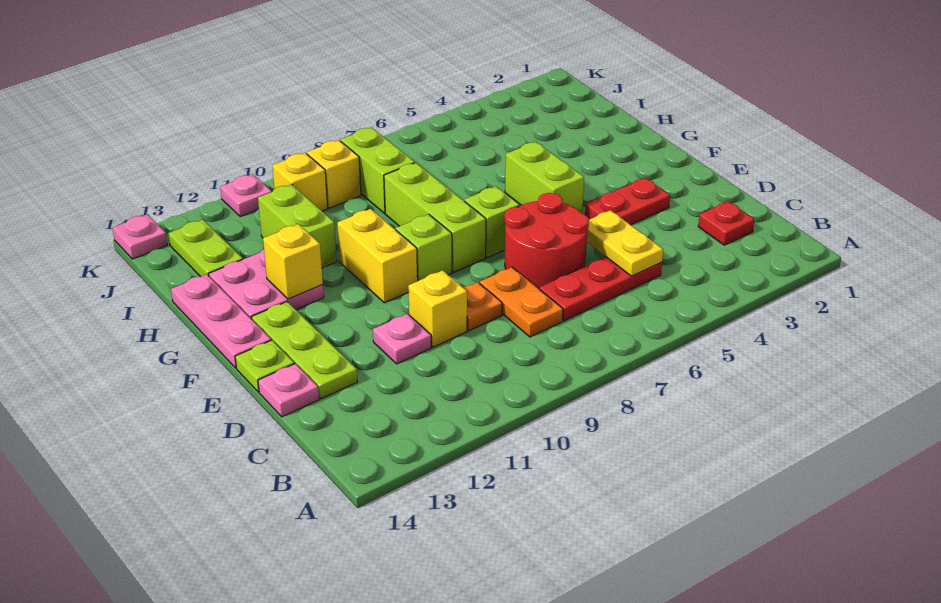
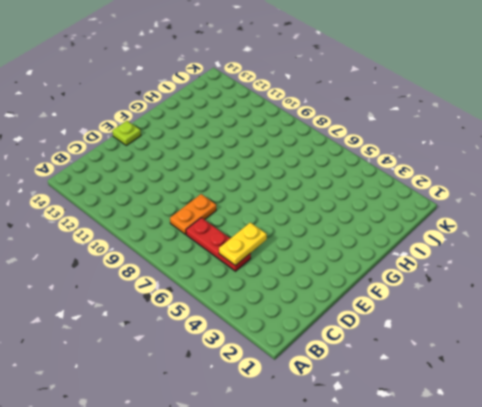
none -> red 1x1 plate [698,201,754,245]
none -> red 2x2 round brick [504,193,589,289]
none -> orange 1x1 plate [464,282,502,331]

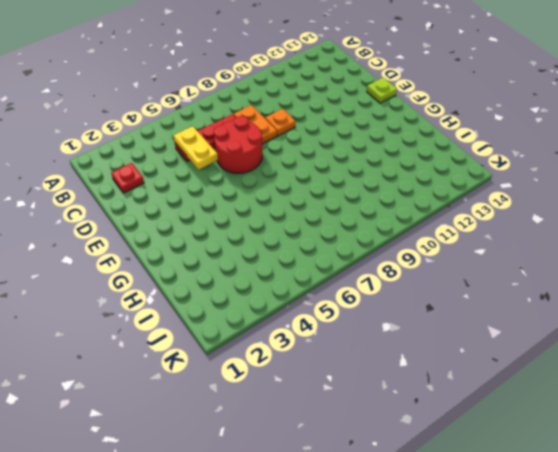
none -> yellow 1x1 brick [408,270,467,347]
none -> pink 1x1 plate [373,314,431,364]
none -> lime 1x3 plate [252,302,357,399]

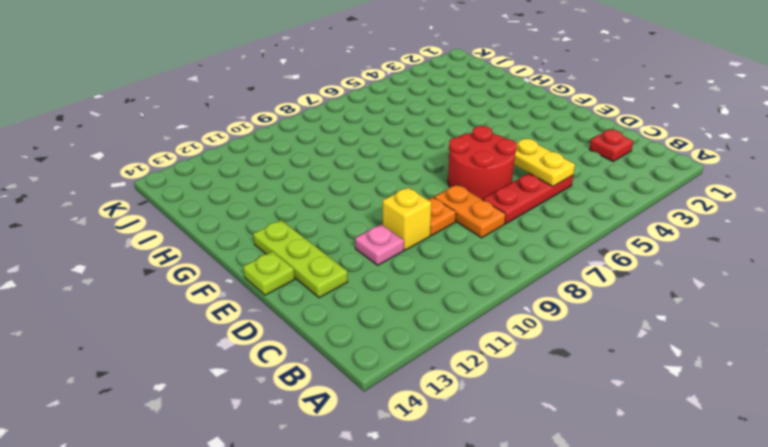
none -> pink 1x1 plate [258,364,319,417]
none -> red 1x2 plate [585,178,670,225]
none -> lime 1x2 brick [505,142,584,213]

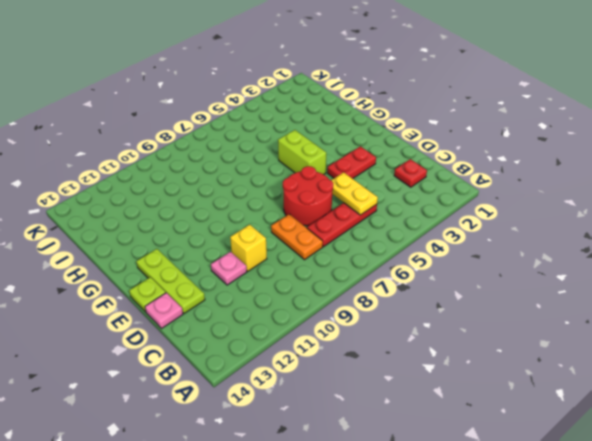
none -> orange 1x1 plate [464,282,502,331]
none -> lime 1x1 brick [464,186,519,258]
none -> lime 1x3 brick [384,163,486,272]

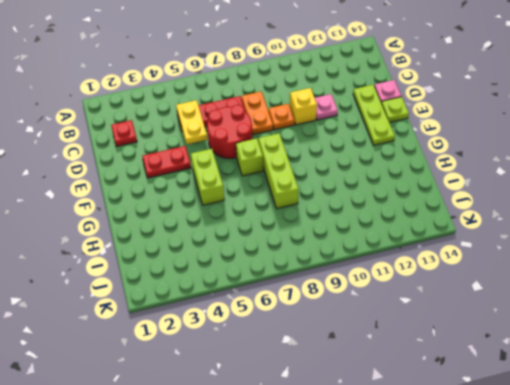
none -> lime 1x1 brick [396,214,452,281]
none -> yellow 1x2 brick [337,209,418,303]
none -> pink 1x3 plate [171,274,271,368]

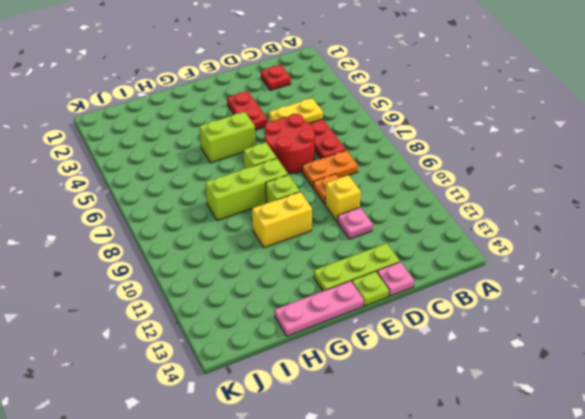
none -> pink 2x2 plate [209,249,324,319]
none -> lime 1x2 brick [258,184,337,268]
none -> lime 1x2 brick [340,127,415,213]

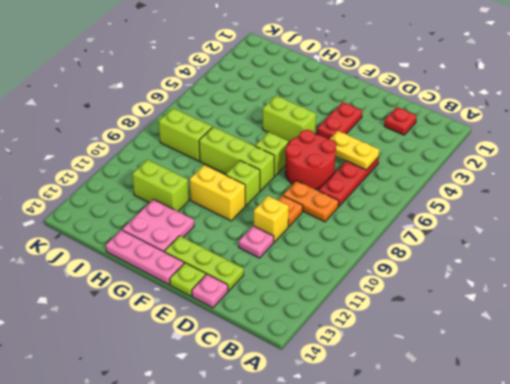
none -> lime 1x2 plate [168,220,243,277]
none -> yellow 1x1 brick [307,140,361,208]
none -> yellow 1x1 brick [272,153,328,211]

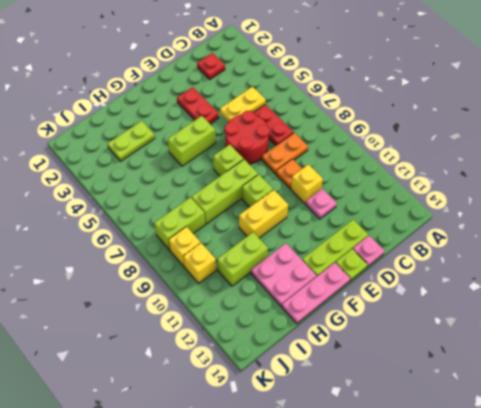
lime 1x2 plate [107,121,155,161] -> lime 1x2 plate moved to [168,220,243,277]
none -> pink 1x1 plate [220,174,272,217]
none -> pink 1x1 plate [113,214,167,259]
none -> yellow 1x1 brick [263,224,323,299]

